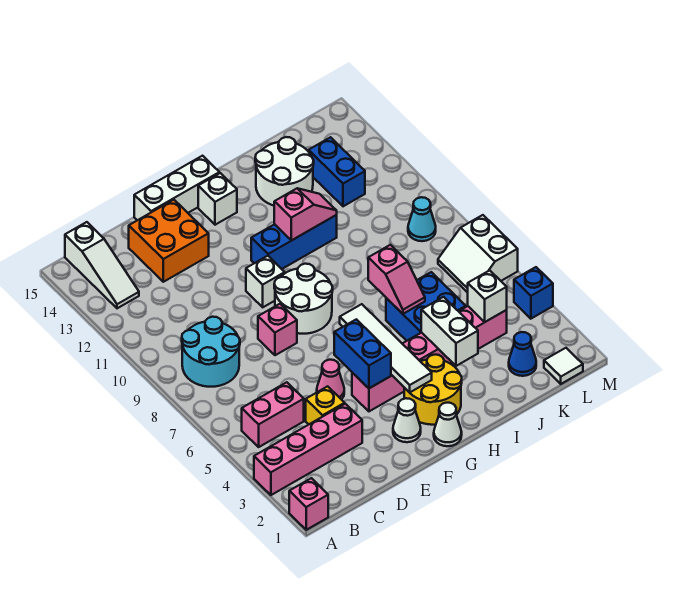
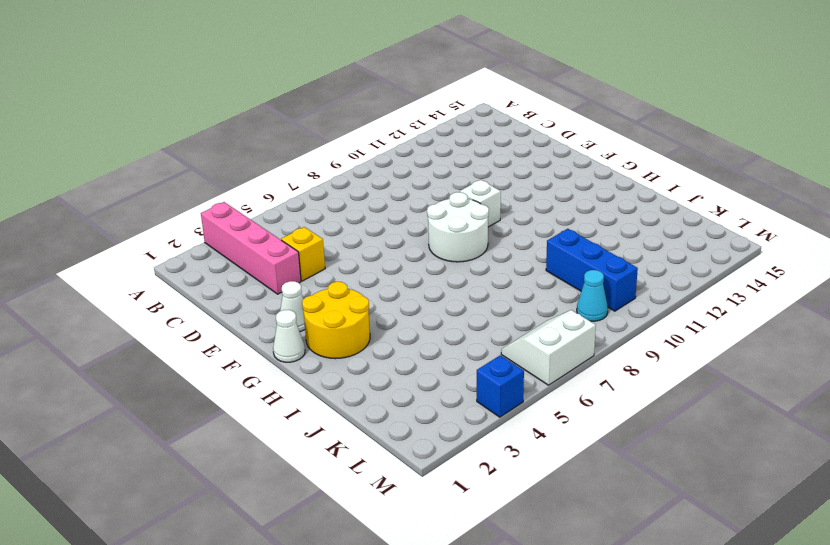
blue 1x3 brick [546,229,638,311] -> blue 1x3 brick moved to [251,215,337,269]
none -> pink 1x1 brick [289,478,328,530]
none -> pink 1x2 brick [242,382,304,447]
none -> cyan 2x2 round brick [182,317,240,387]
none -> white 1x3 slope [65,222,139,308]

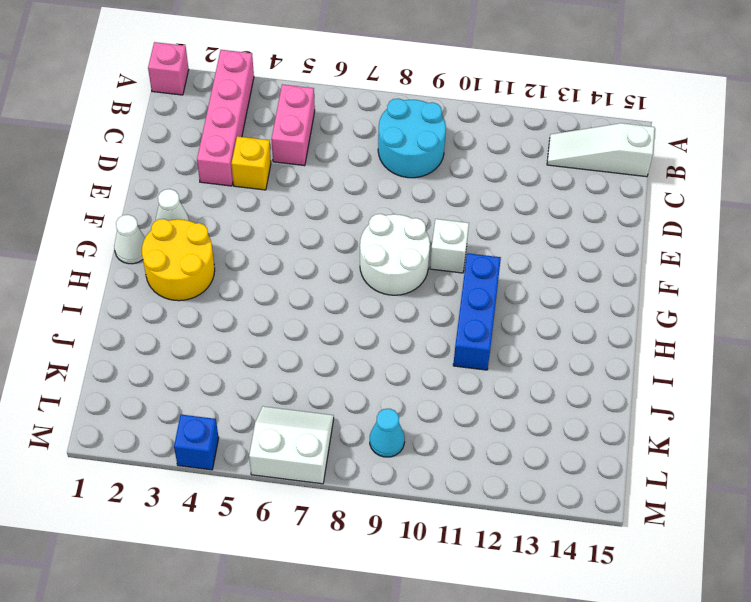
none -> orange 2x2 brick [129,200,209,282]
none -> pink 1x1 cone [317,360,344,399]
none -> pink 1x1 brick [258,304,297,355]
none -> white 1x3 brick [134,156,219,220]

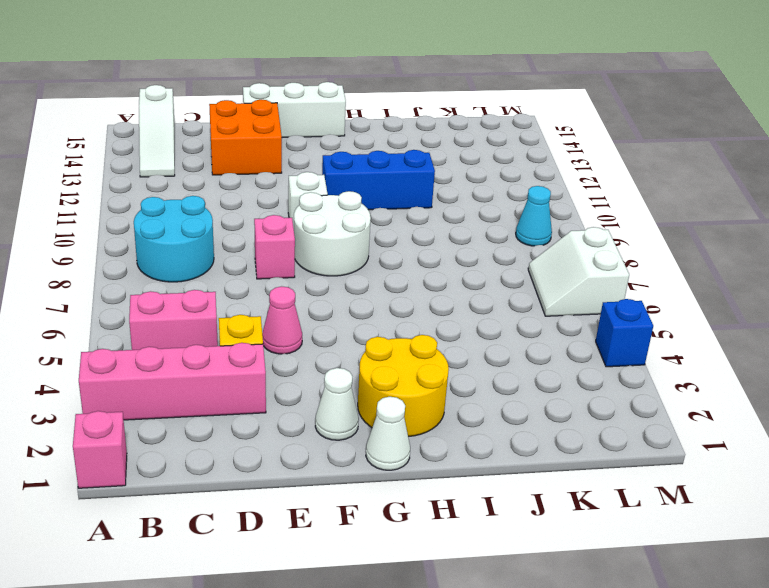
none -> pink 1x6 brick [352,306,507,411]
none -> white 1x1 brick [198,173,237,225]
none -> blue 2x2 brick [386,272,466,341]
none -> white 2x2 round brick [255,137,314,206]

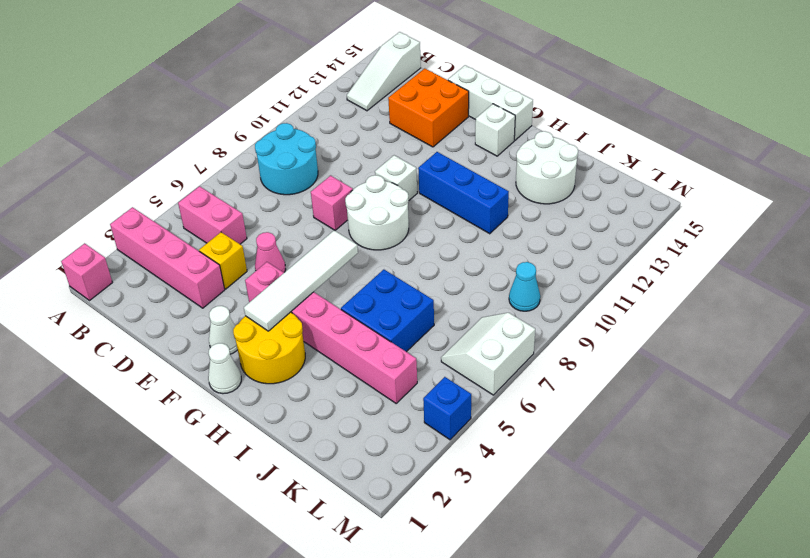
none -> blue 1x1 cone [509,332,536,376]
none -> blue 1x2 brick [309,137,365,206]
none -> white 1x1 tile [544,348,583,384]
none -> blue 1x2 brick [334,319,391,388]

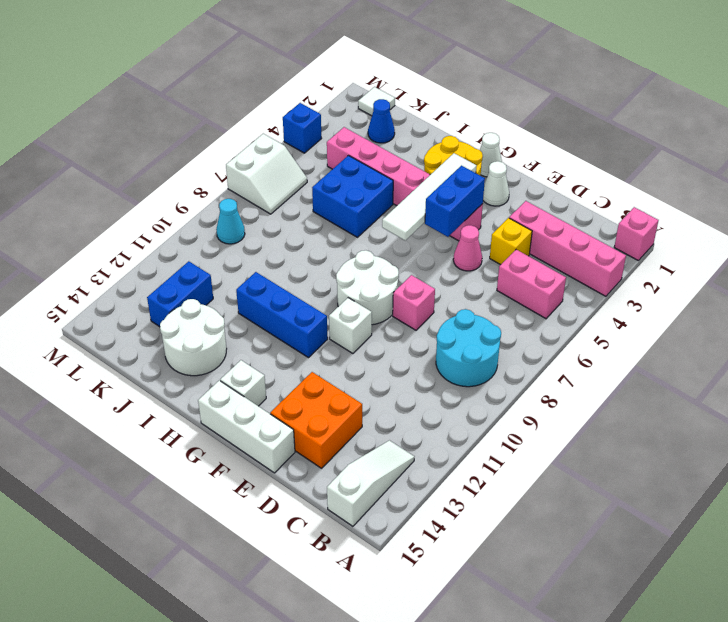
none -> pink 1x2 slope [274,188,337,241]
none -> white 1x2 brick [421,297,478,366]
none -> pink 1x2 slope [368,245,425,314]
none -> white 1x1 brick [468,270,507,322]

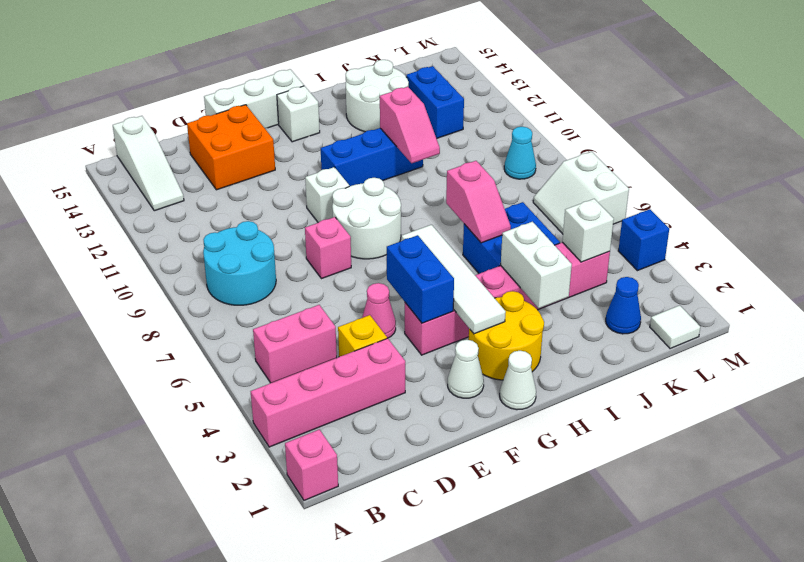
pink 1x2 slope [380,87,440,163] -> pink 1x2 slope turned to [274,188,337,241]

